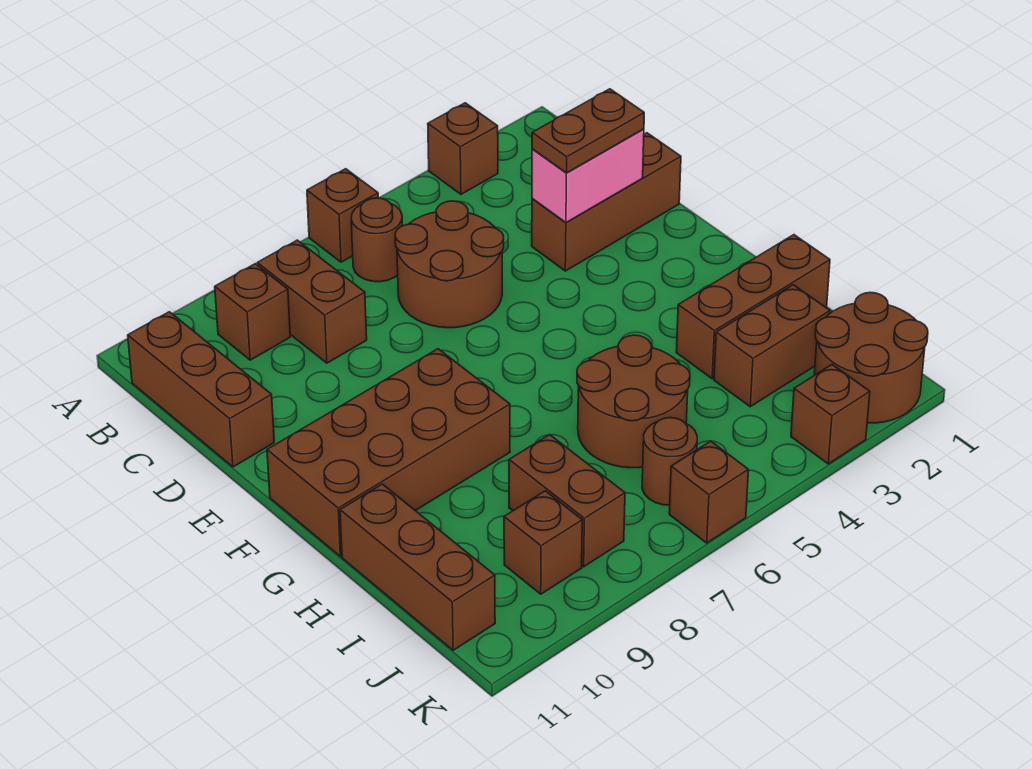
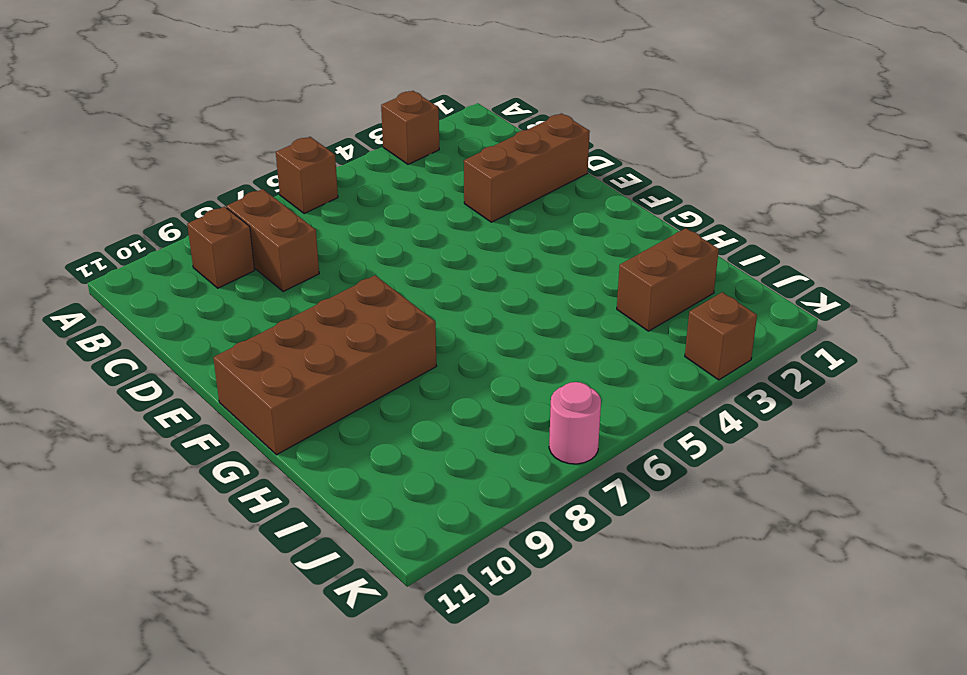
pink 1x1 round brick [549,382,601,464] -> none
none -> brown 1x1 round brick [351,198,402,282]
none -> brown 1x3 brick [128,312,274,467]
none -> brown 2x2 round brick [395,201,504,328]

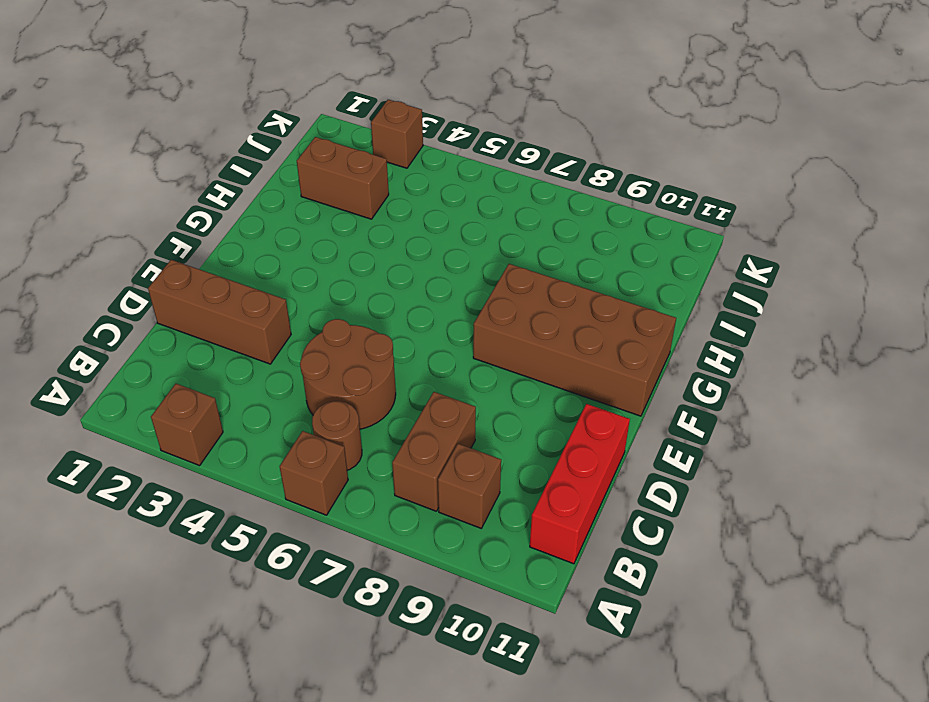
red 1x3 brick [530,404,630,564] -> brown 1x3 brick [128,312,274,467]
none -> brown 1x3 brick [676,235,830,379]
none -> brown 2x2 round brick [577,335,690,468]
none -> brown 1x3 brick [340,484,495,650]

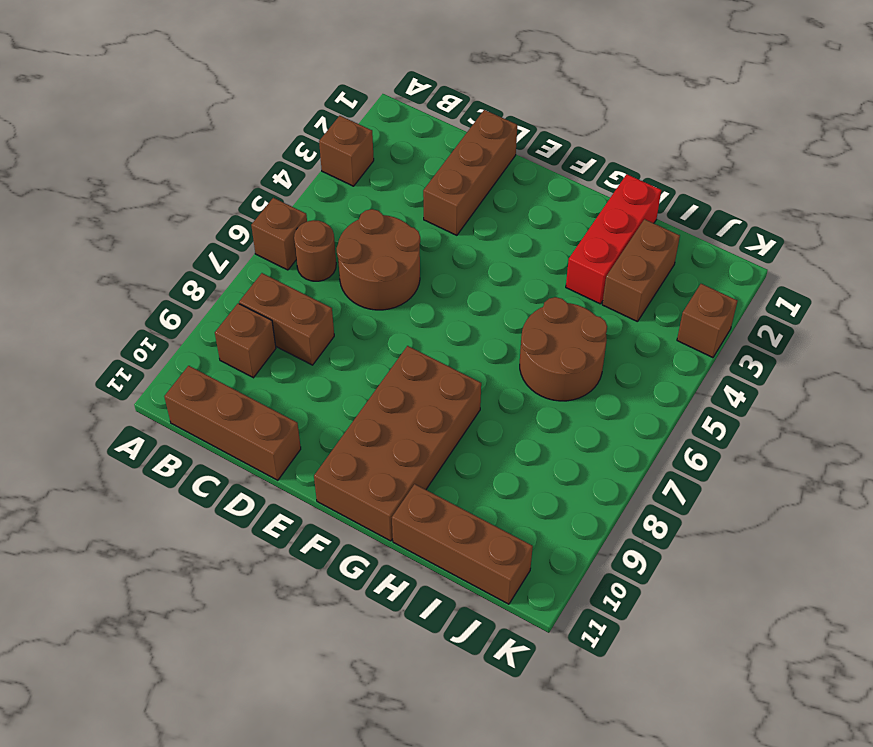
red 1x3 brick [566,174,661,304] -> brown 1x3 brick [676,235,830,379]
none -> brown 1x2 brick [509,435,625,567]
none -> brown 2x2 round brick [814,292,928,423]
none -> brown 1x1 round brick [642,418,697,505]

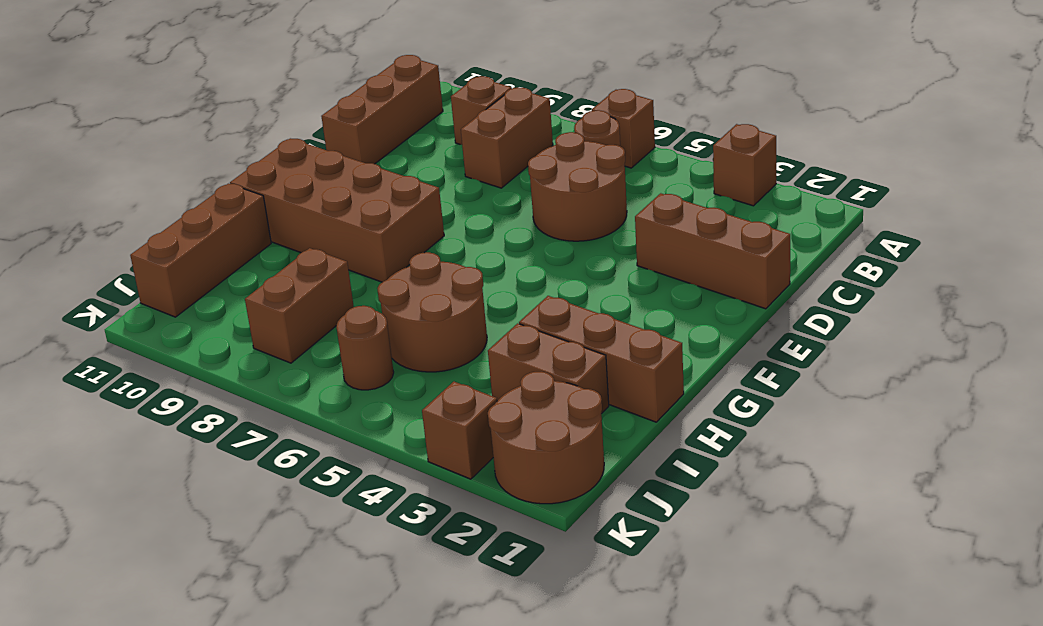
none -> brown 1x1 brick [504,491,582,594]
none -> brown 1x1 brick [669,441,749,543]
none -> pink 1x2 brick [532,129,644,222]

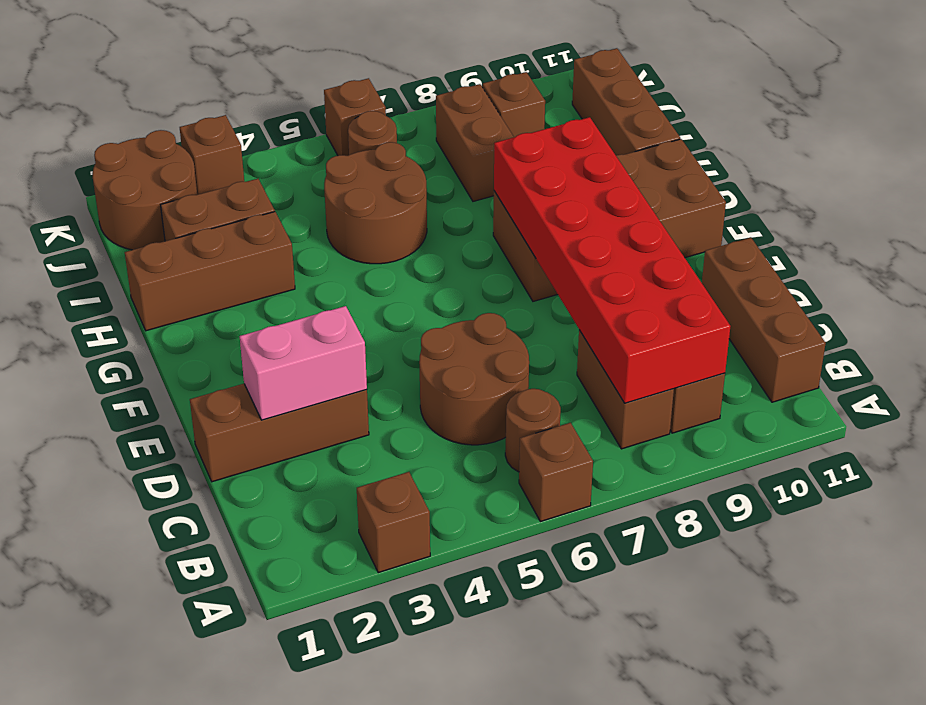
red 2x6 brick [494,117,731,403] -> none
none -> brown 1x2 plate [532,89,644,173]

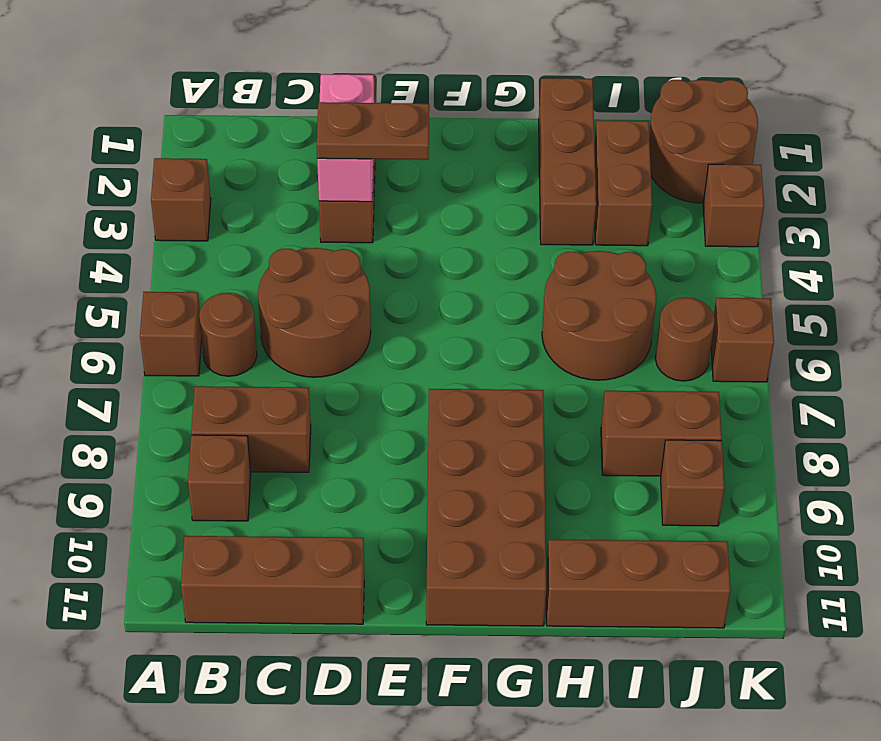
brown 1x2 plate [317,102,429,160] -> brown 1x2 plate turned to [532,89,644,173]

